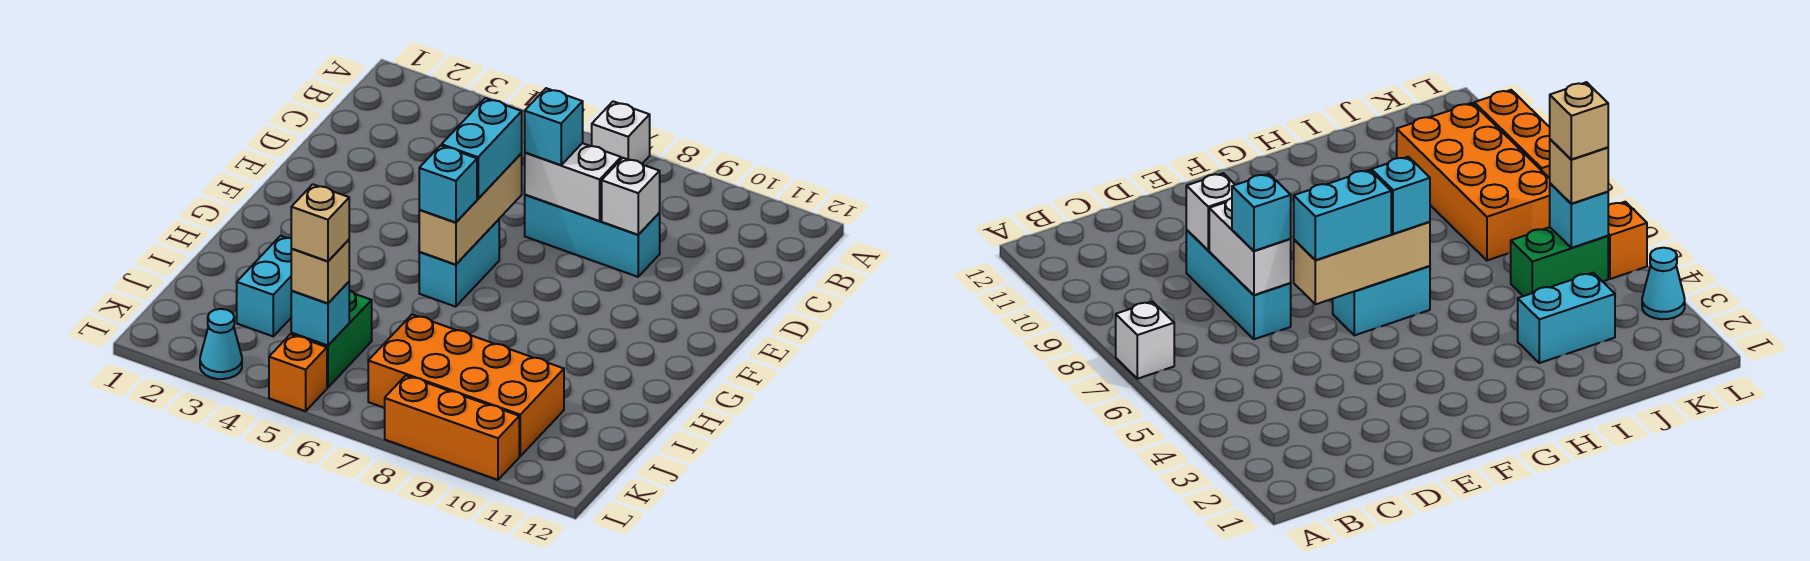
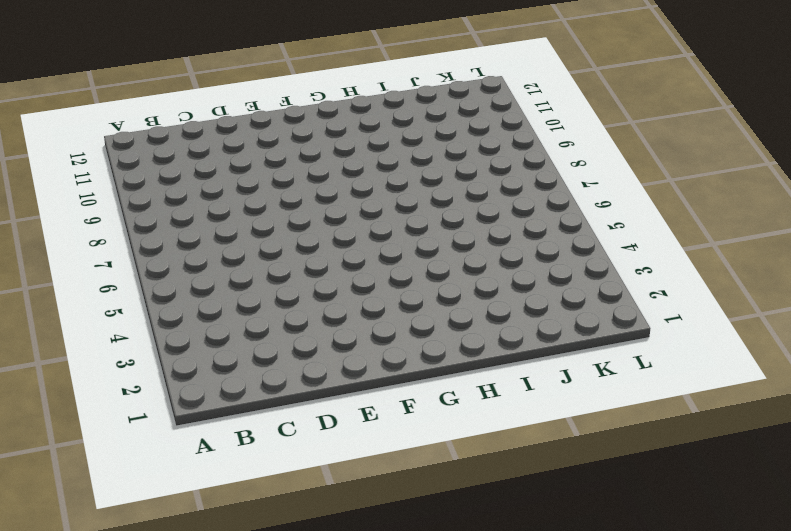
none -> white 1x1 brick [592,101,650,164]
none -> cyan 1x3 brick [525,195,660,277]
none -> cyan 1x2 brick [419,220,499,307]

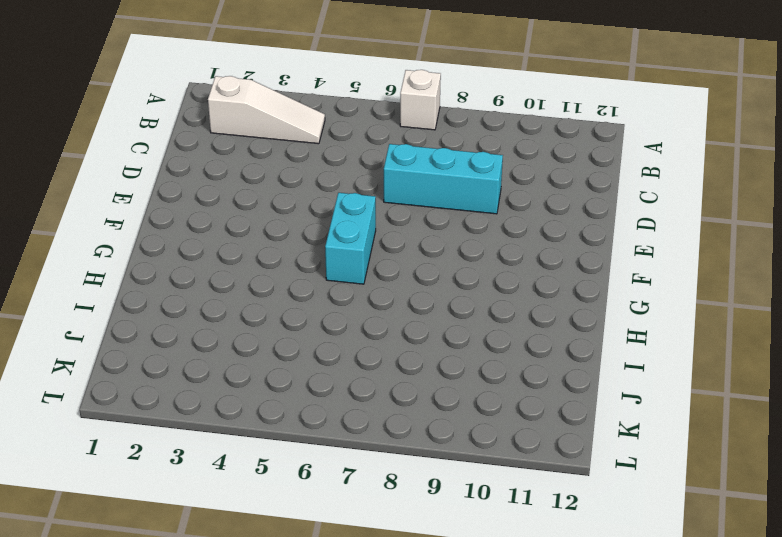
white 1x3 slope [208,76,325,144] -> none
none -> cyan 1x2 brick [237,236,292,336]
none -> green 1x2 brick [291,290,372,388]
none -> orange 2x4 brick [368,314,564,456]

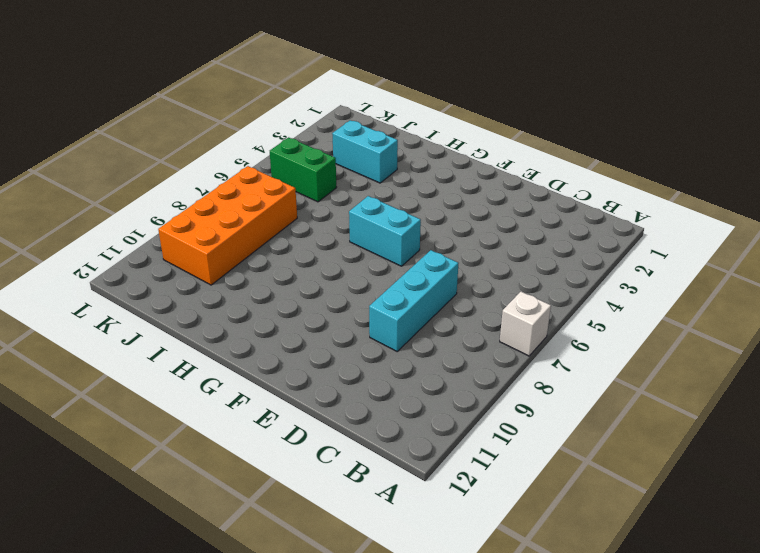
none -> cyan 1x1 cone [200,309,242,379]
none -> orange 1x1 brick [269,334,327,411]
none -> orange 1x3 brick [385,376,519,480]

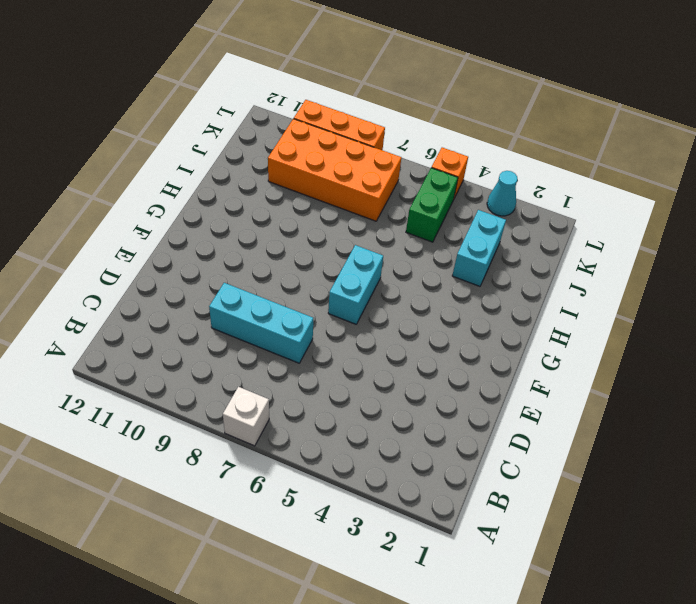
none -> white 1x2 brick [525,143,621,221]
none -> white 1x1 brick [602,158,660,235]
none -> tan 1x3 brick [419,153,522,265]

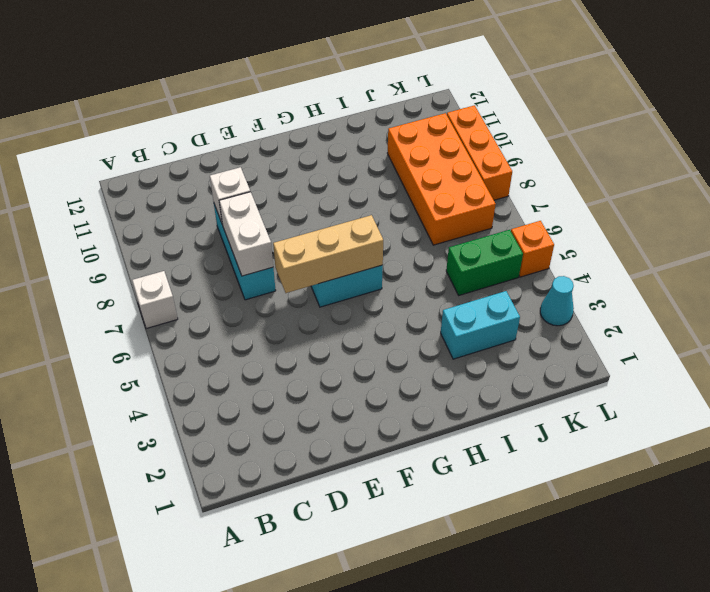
none -> cyan 1x1 brick [291,282,349,345]
none -> cyan 1x1 brick [525,88,583,165]
none -> cyan 1x2 brick [442,98,522,199]

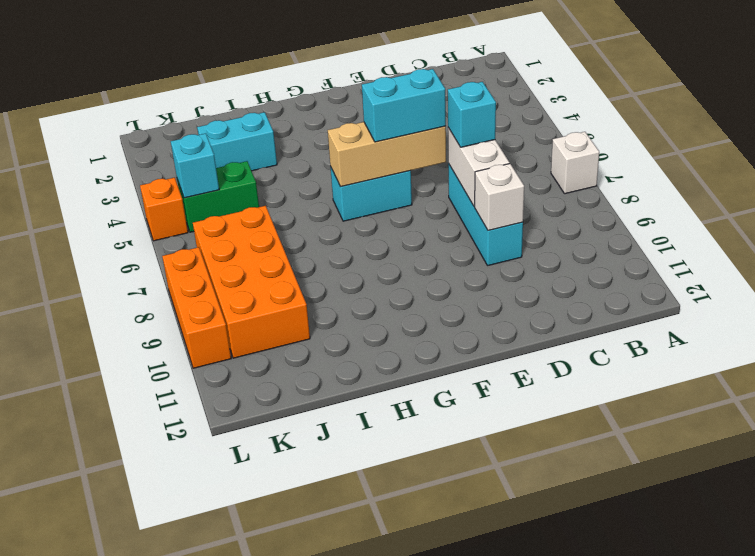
none -> cyan 1x1 cone [200,309,242,379]
none -> cyan 1x1 brick [419,145,477,222]
none -> tan 1x1 brick [291,240,349,303]

